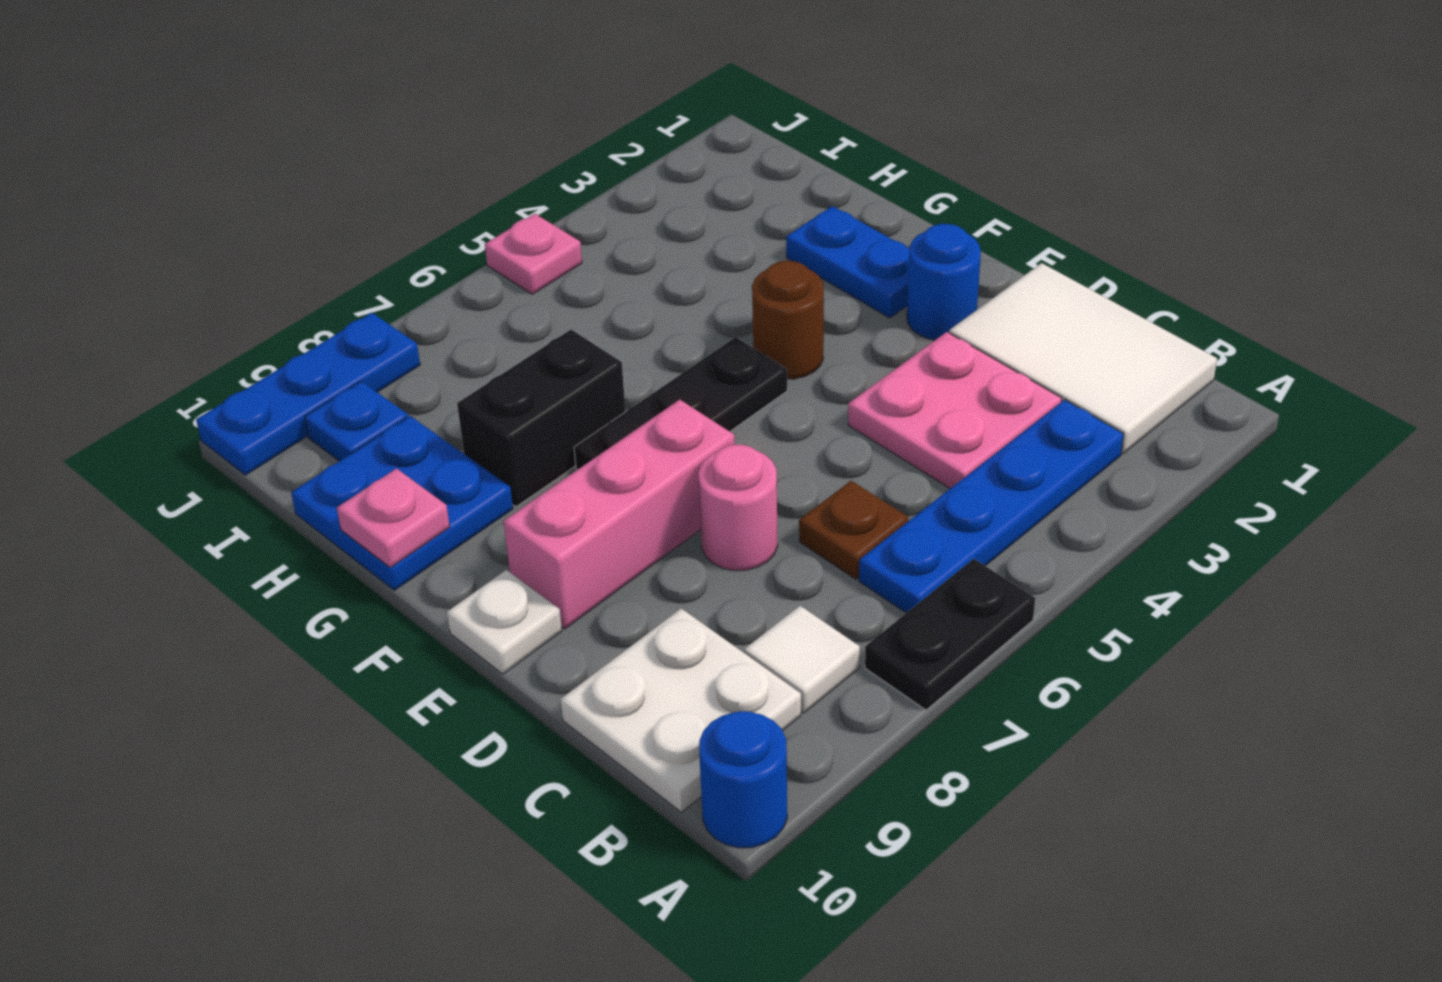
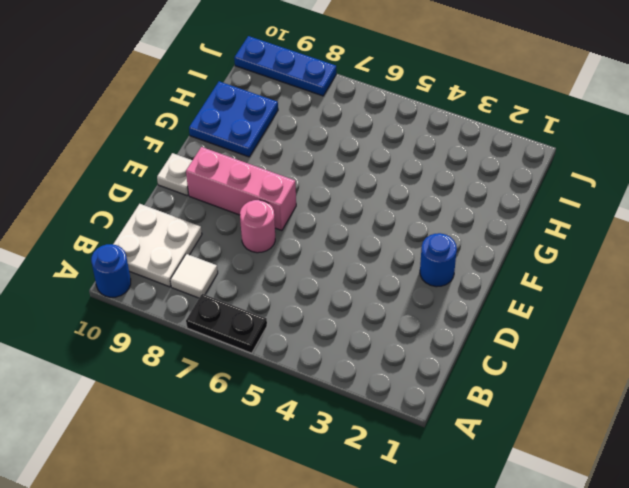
none -> white 2x3 tile [949,263,1217,454]
none -> blue 1x4 plate [859,400,1123,613]
none -> pink 2x2 plate [848,332,1062,488]

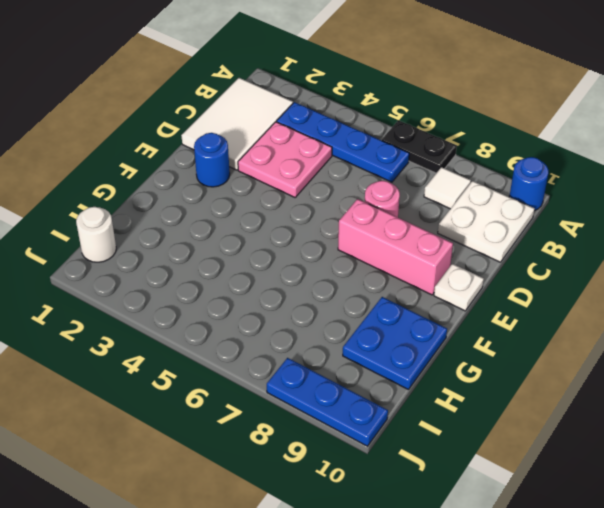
white 1x1 round brick [76,207,116,262] -> none
none -> brown 1x1 plate [799,481,908,579]
none -> blue 1x2 plate [786,206,909,318]
none -> brown 1x1 round brick [752,261,824,379]

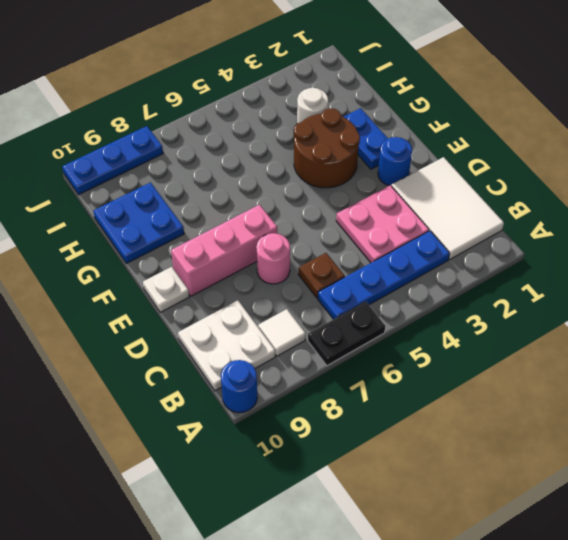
brown 2x2 round brick [294,108,360,188] -> brown 1x1 round brick [752,261,824,379]
white 1x1 round brick [297,88,328,124] -> none
none -> black 1x3 plate [574,337,787,470]
none -> black 1x2 brick [457,330,625,507]
none -> blue 1x1 plate [305,381,408,461]

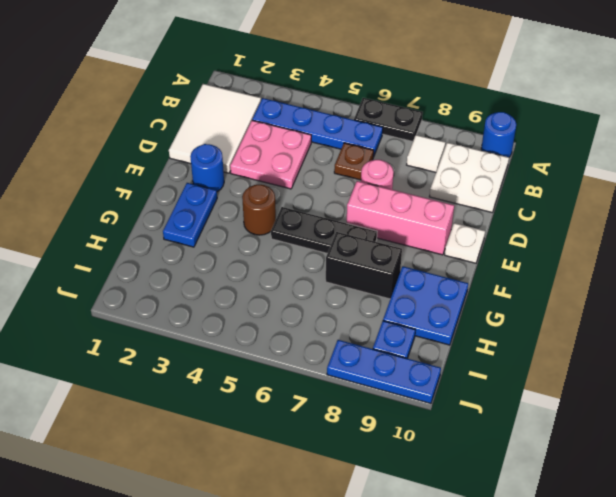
none -> pink 1x1 plate [485,214,582,294]
none -> pink 1x1 plate [337,469,450,567]

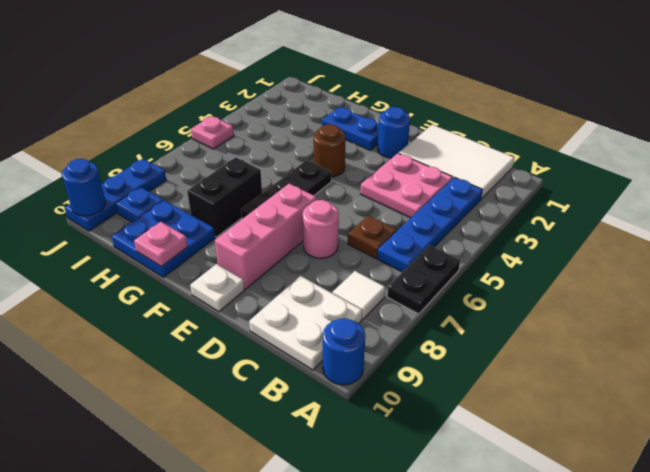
blue 1x1 round brick [62,159,106,216] -> none

